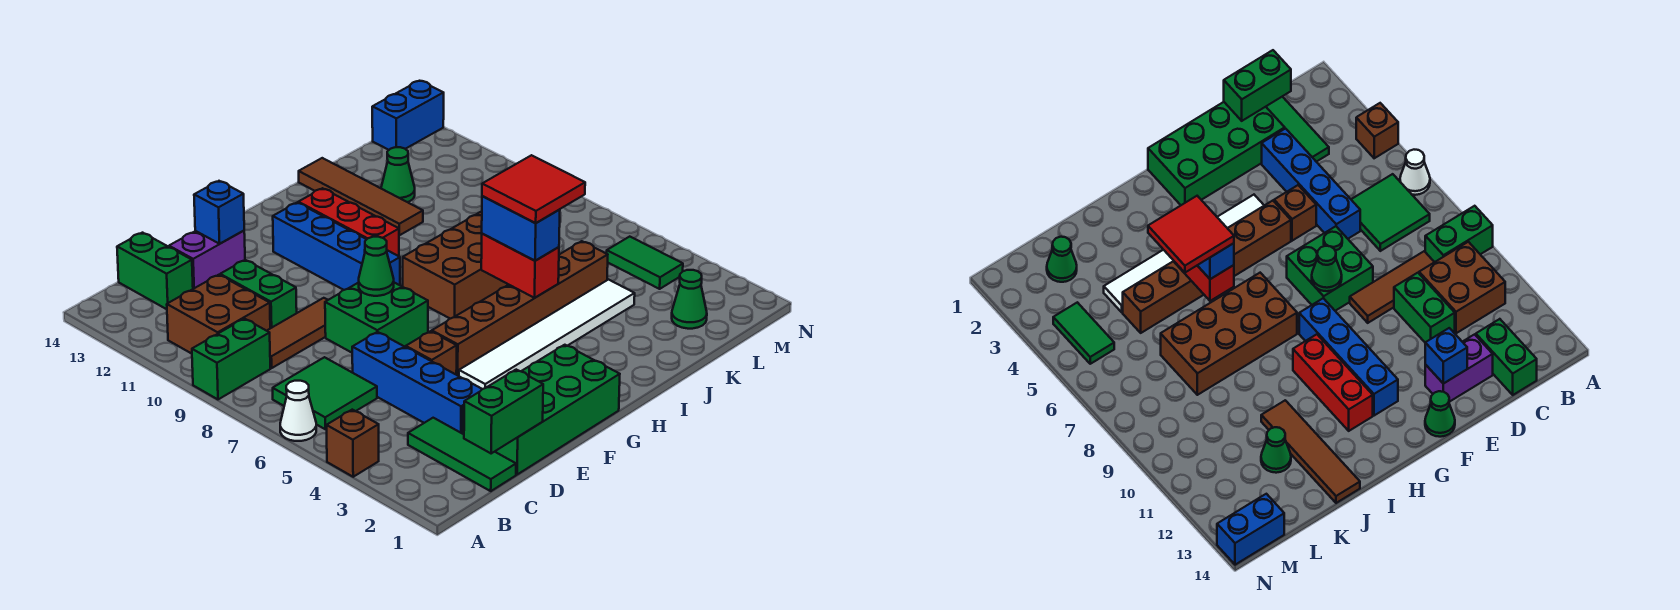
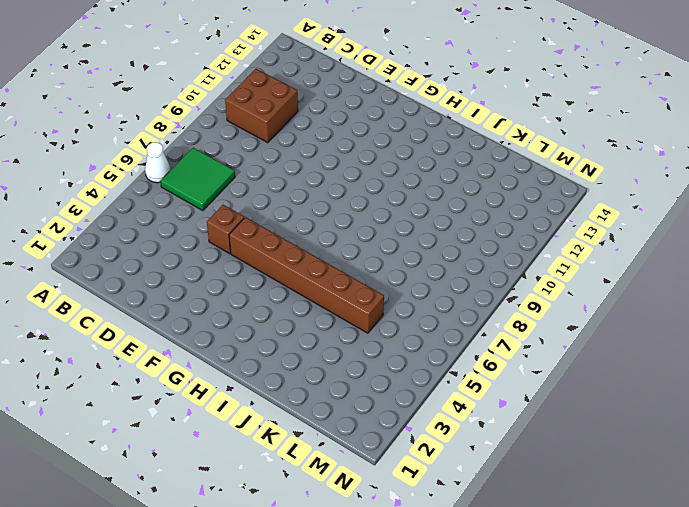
none -> brown 1x1 brick [327,410,379,477]
none -> green 1x2 brick [192,319,270,399]
none -> green 1x3 tile [408,418,516,491]
none -> brown 1x3 tile [267,298,327,368]

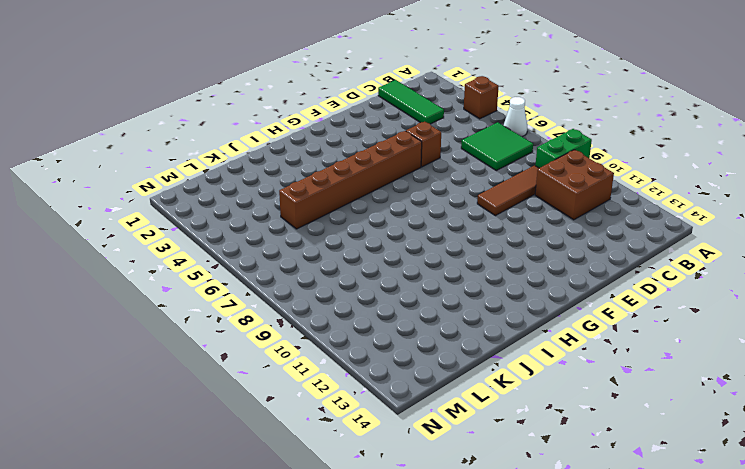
none -> green 1x2 brick [117,233,193,309]
none -> green 2x4 brick [462,345,620,475]
none -> blue 1x4 brick [352,332,482,433]
none -> green 1x2 brick [220,260,297,328]

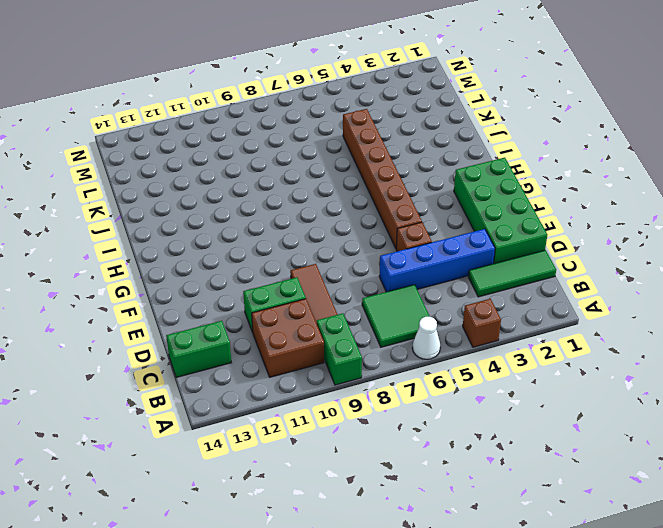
none -> purple 1x2 brick [169,231,245,289]
none -> green 2x2 brick [325,283,428,353]
none -> white 1x6 tile [459,280,635,389]
none -> green 1x1 cone [1425,391,1455,437]

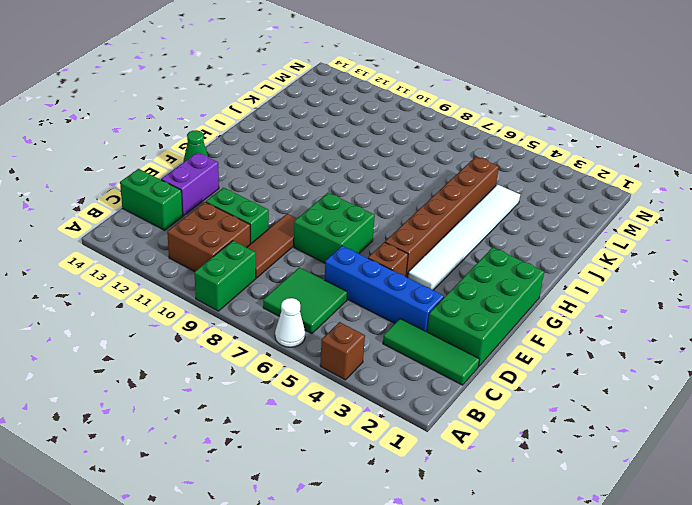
none -> blue 1x4 brick [273,203,400,290]
none -> brown 2x4 brick [403,211,508,319]
none -> red 1x3 brick [298,188,399,256]
none -> brown 1x4 tile [299,158,423,235]

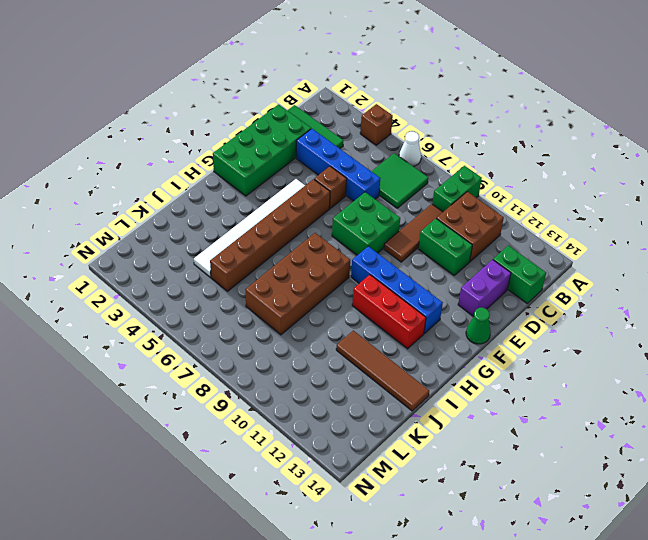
none -> green 1x1 cone [381,147,415,202]
none -> green 1x1 cone [672,270,707,329]
none -> green 1x2 tile [606,237,683,289]
none -> blue 1x2 brick [372,81,444,150]

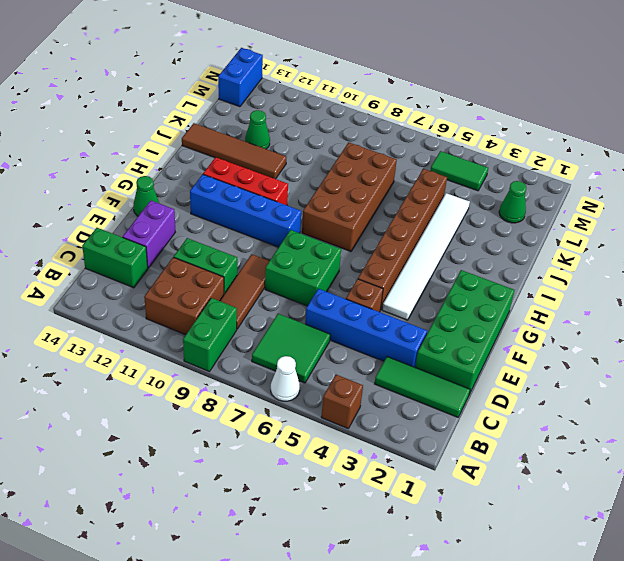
none -> green 1x2 brick [464,370,543,453]
none -> blue 1x1 brick [194,181,244,244]
none -> green 1x1 cone [359,237,394,296]
none -> red 1x2 brick [481,234,559,298]

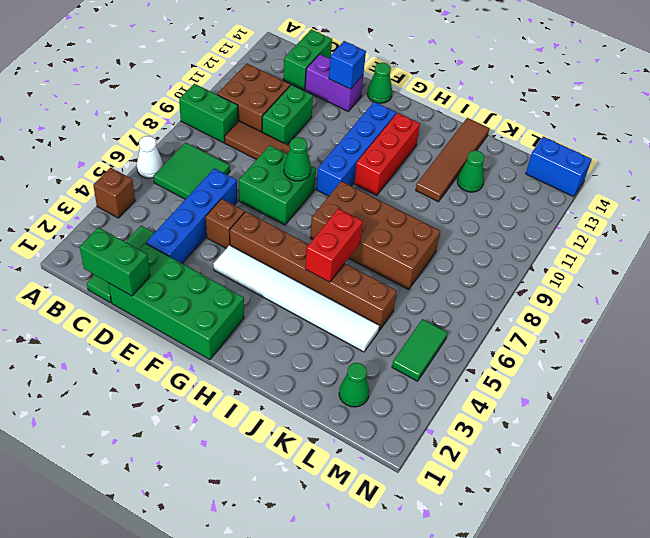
none -> blue 1x2 brick [482,196,560,261]
none -> red 2x2 tile [482,155,585,223]

